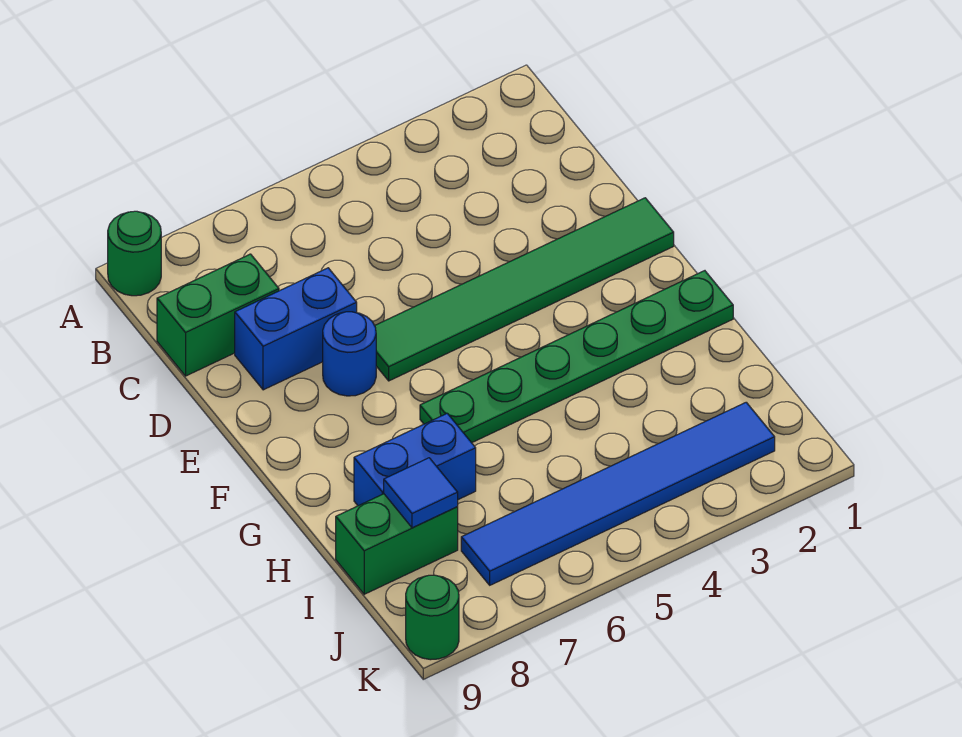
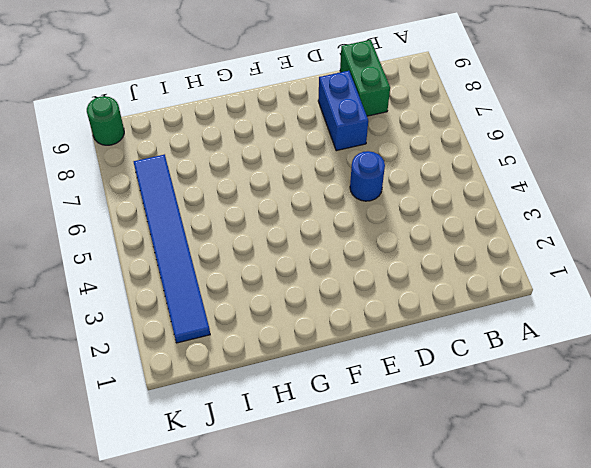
blue 1x1 round brick [350,151,385,201] -> blue 1x1 round brick moved to [323,312,376,396]
none -> green 1x1 round brick [108,211,161,296]
none -> green 1x6 tile [375,198,674,381]

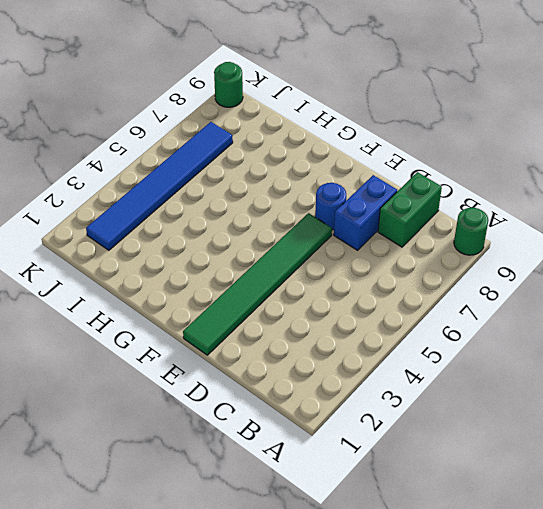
none -> green 1x6 plate [420,271,733,443]
none -> blue 1x2 brick [354,413,476,506]

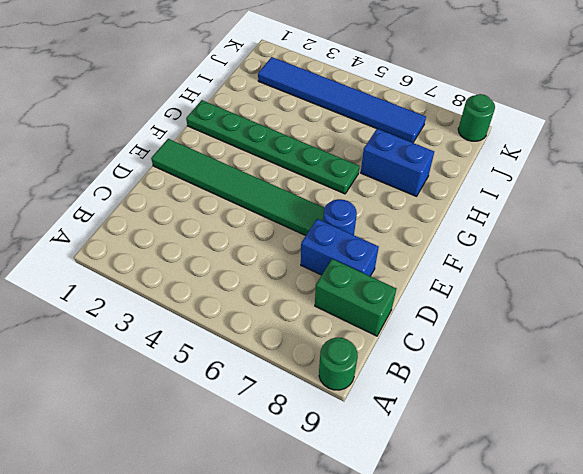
none -> green 1x2 brick [336,494,458,594]
none -> blue 1x1 tile [384,458,458,528]

